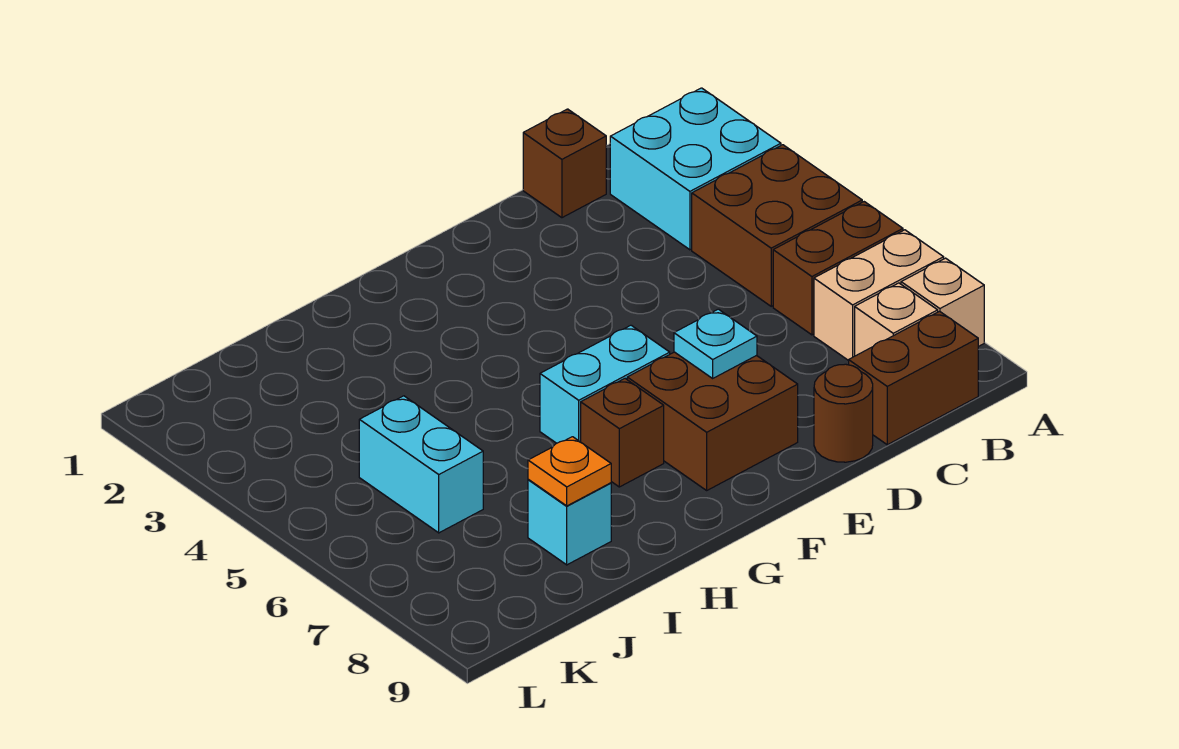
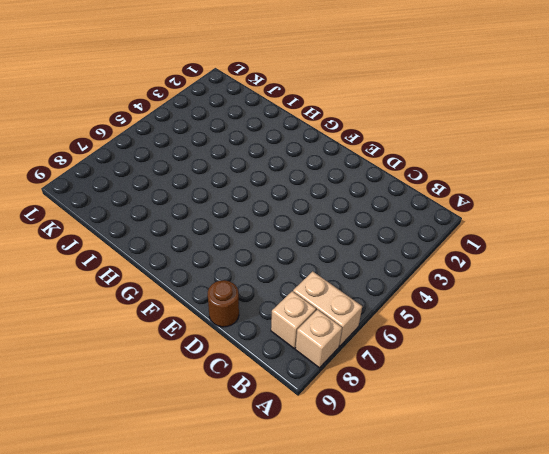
none -> cyan 2x2 brick [610,88,781,250]
none -> brown 2x2 brick [692,145,862,306]
none -> brown 1x2 brick [773,202,903,335]

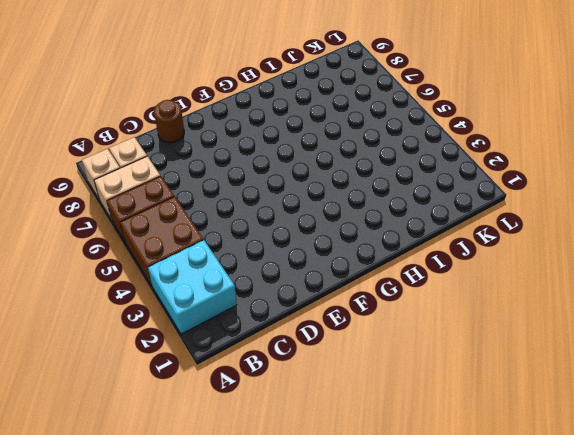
none -> brown 1x2 brick [849,311,978,445]
none -> brown 1x1 brick [523,109,606,218]
none -> brown 2x2 brick [627,352,798,490]

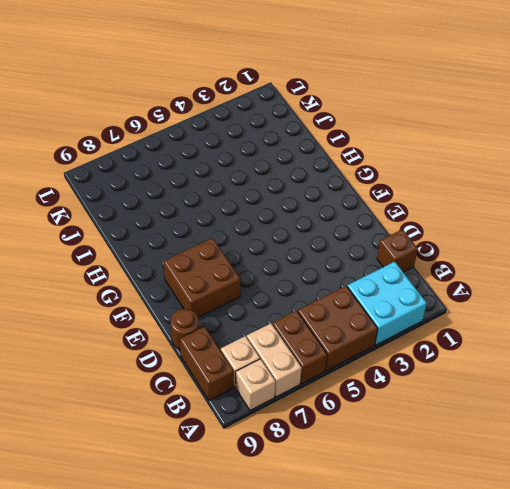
none -> cyan 1x2 brick [540,325,670,443]
none -> brown 1x1 brick [581,379,664,487]
none -> cyan 1x1 brick [528,480,611,565]

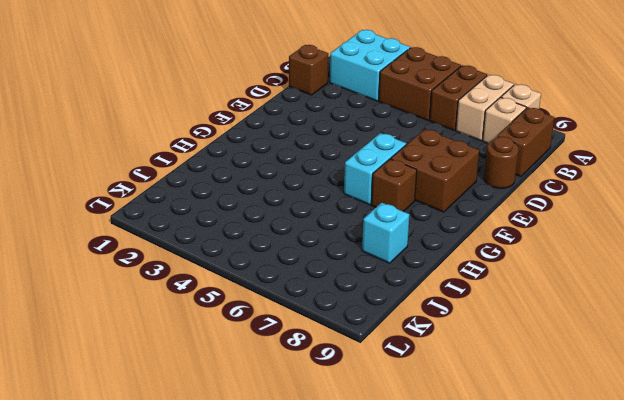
none -> cyan 1x2 brick [359,396,483,533]
none -> cyan 1x1 plate [674,309,757,378]
none -> orange 1x1 plate [528,437,611,506]

